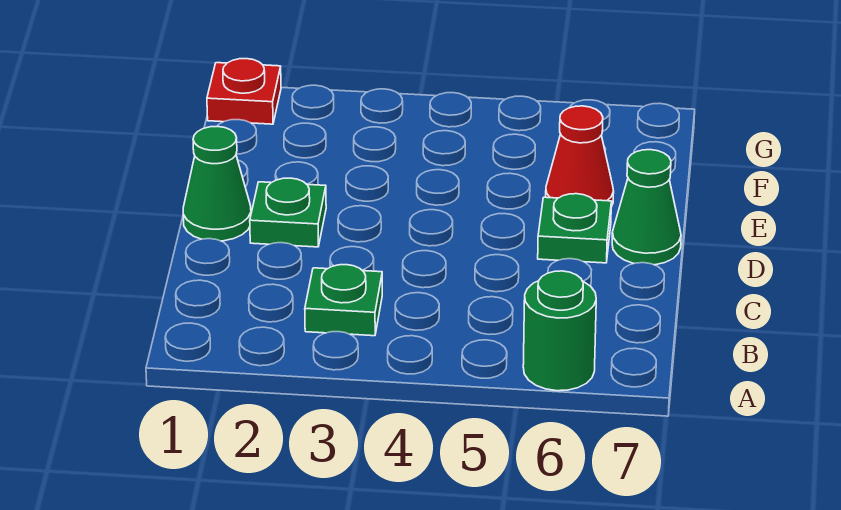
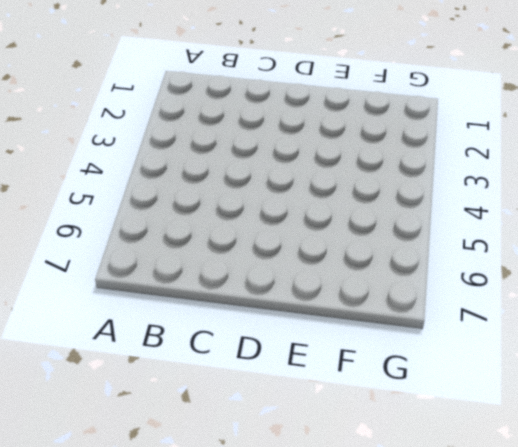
none -> green 1x1 round brick [523,271,596,391]
none -> green 1x1 plate [305,265,382,336]

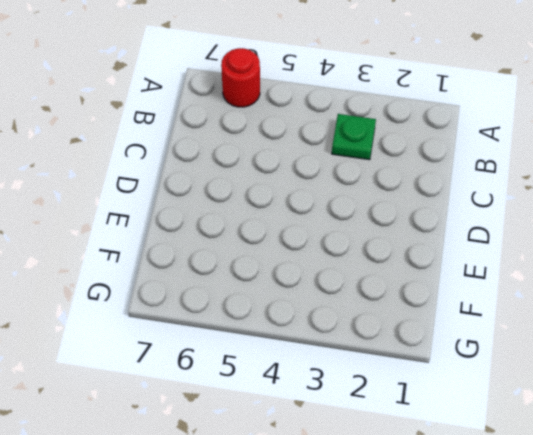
red 1x1 round brick [221,48,260,107] -> green 1x1 round brick [523,271,596,391]
none -> green 1x1 cone [183,126,251,241]
none -> green 1x1 plate [250,178,326,247]

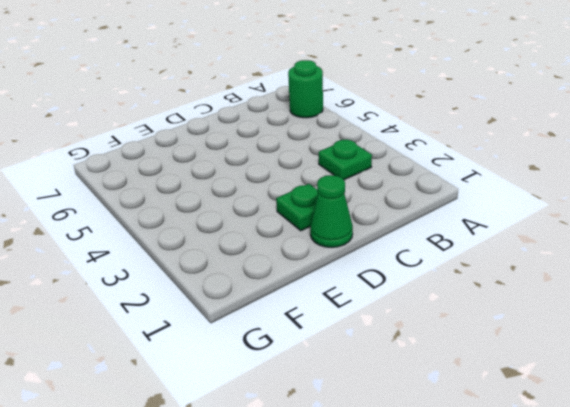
none -> green 1x1 plate [538,194,612,263]
none -> green 1x1 cone [612,150,681,265]

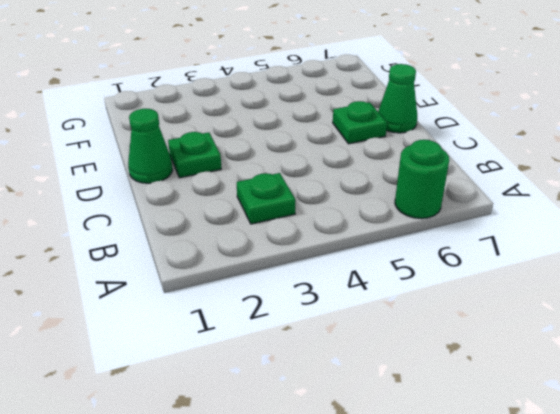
none -> red 1x1 cone [546,106,614,207]
none -> red 1x1 plate [207,59,281,124]

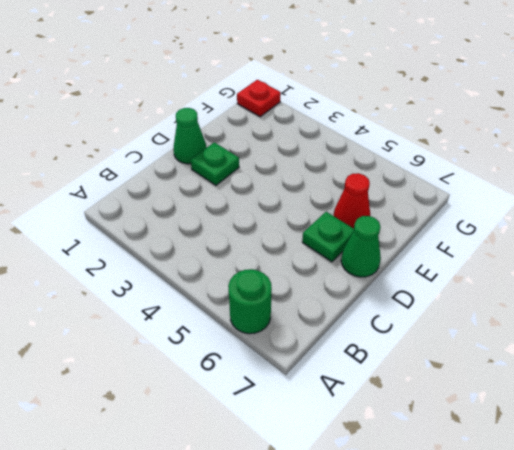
none -> green 1x1 plate [305,265,382,336]

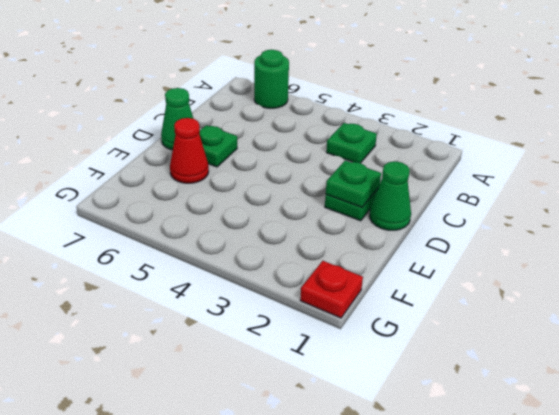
green 1x1 plate [326,161,381,207] -> none

